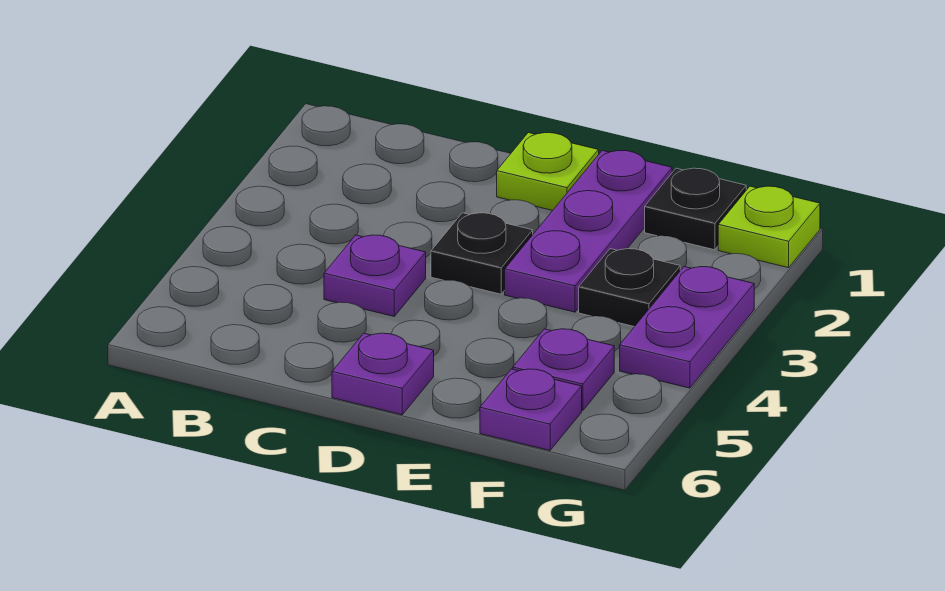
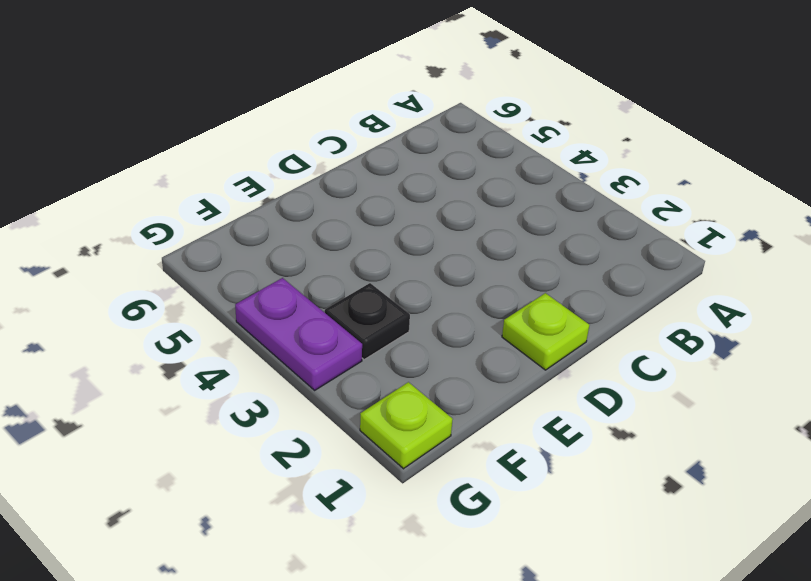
none -> purple 1x1 plate [324,235,426,316]
none -> black 1x1 plate [431,213,533,294]

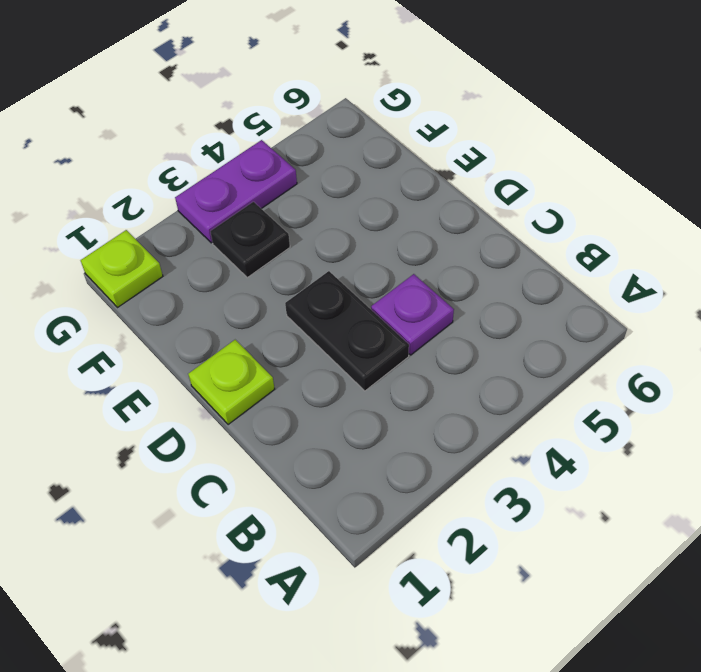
black 1x2 plate [285,271,409,391] -> black 1x1 plate [431,213,533,294]
none -> purple 1x1 plate [332,333,434,415]
none -> purple 1x3 plate [505,150,672,312]

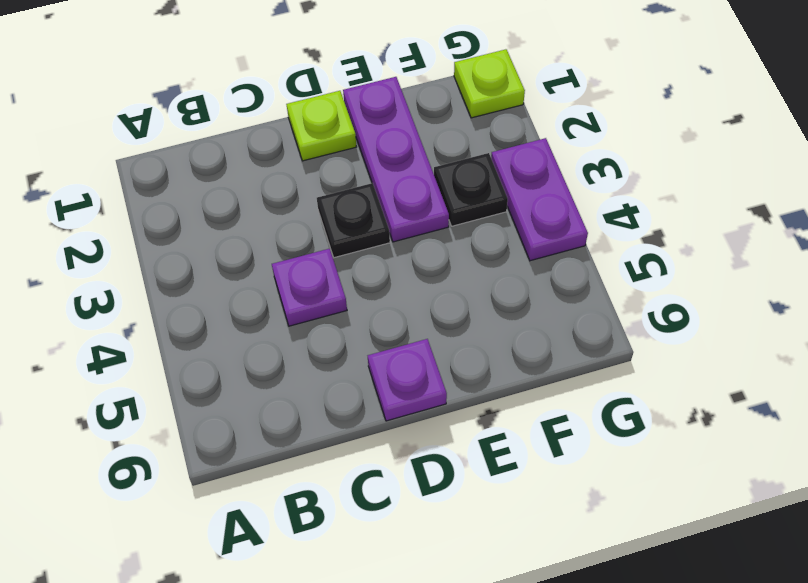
none -> black 1x1 plate [645,168,746,250]
none -> purple 1x1 plate [513,329,614,410]

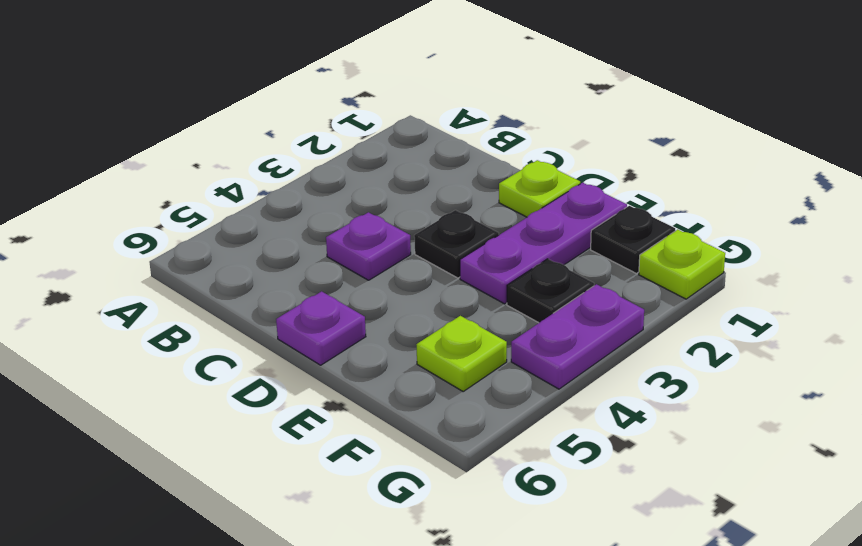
lime 1x1 plate [416,316,507,391] -> purple 1x1 plate [513,329,614,410]
none -> purple 1x1 plate [480,369,582,450]

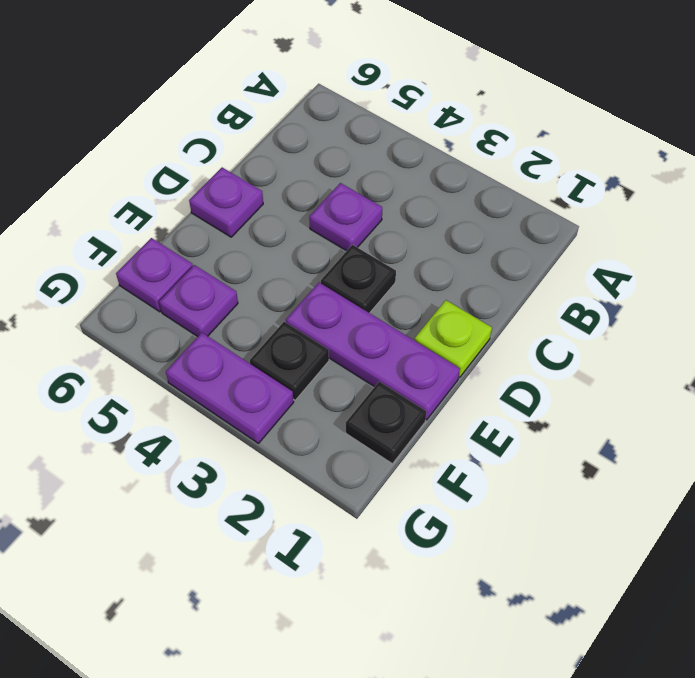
none -> lime 1x1 plate [718,186,820,268]

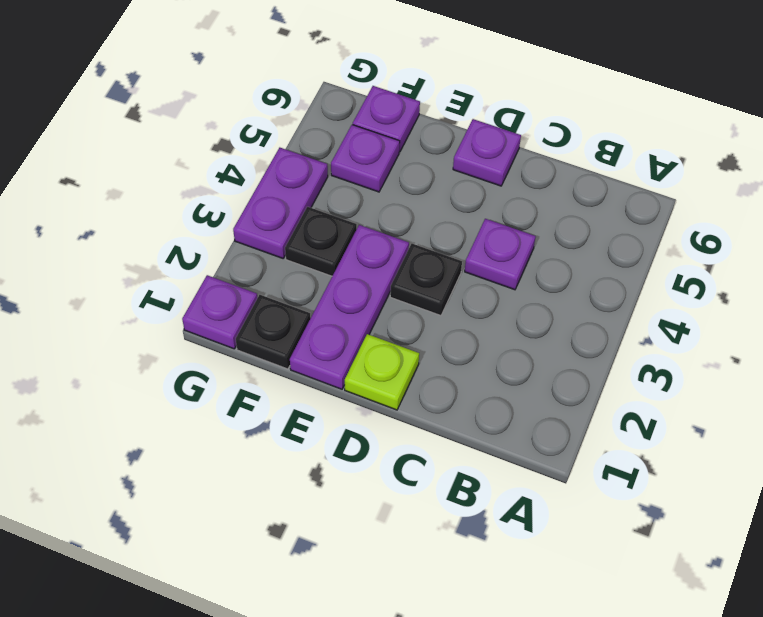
purple 1x1 plate [182,275,257,349] -> lime 1x1 plate [718,186,820,268]

